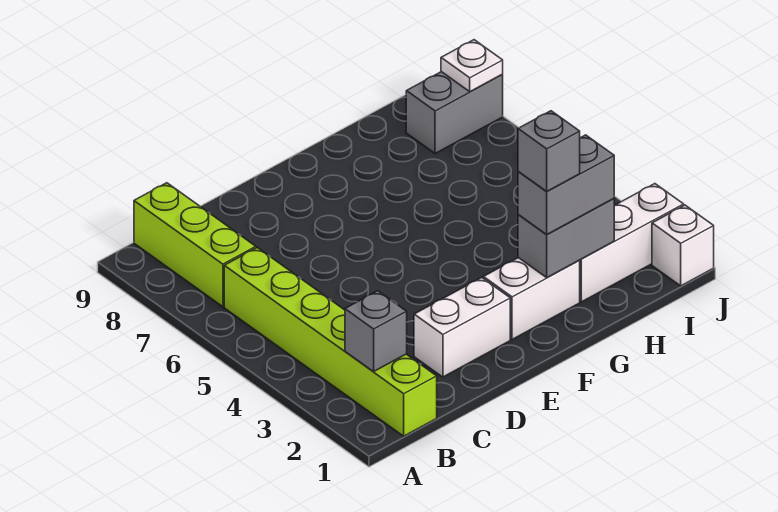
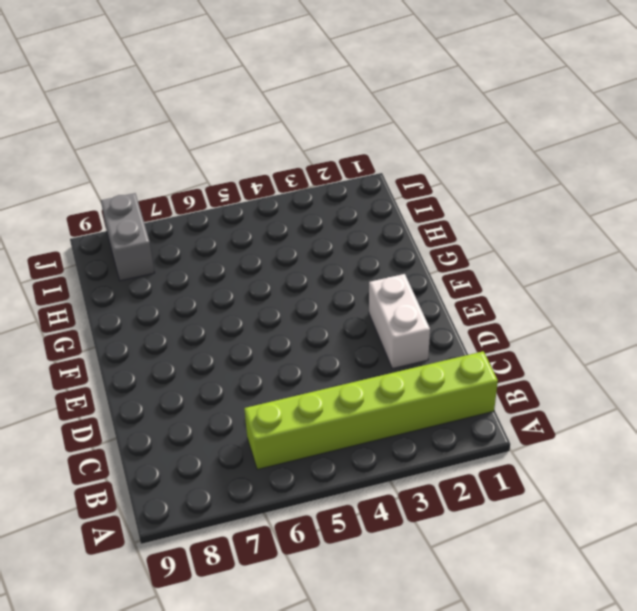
none -> lime 1x3 brick [134,183,256,307]
none -> white 1x2 brick [483,258,580,339]
none -> white 1x3 brick [579,184,684,302]

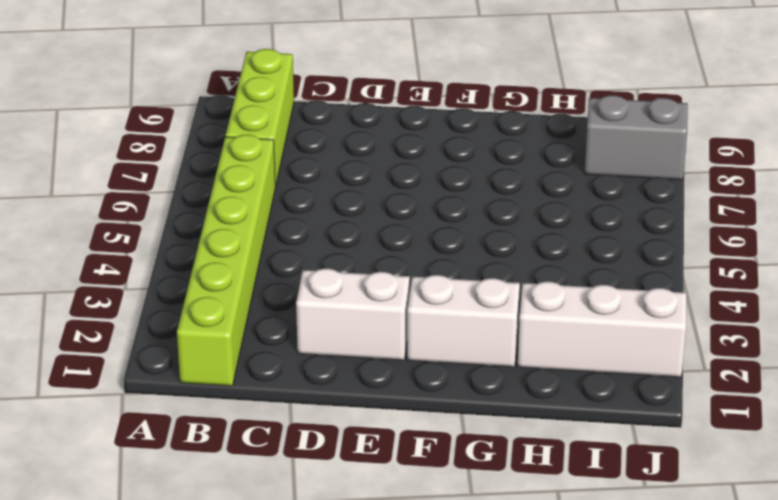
none -> white 1x1 brick [652,205,714,286]
none -> grey 1x1 brick [345,291,407,372]
none -> grey 1x2 brick [518,199,615,277]

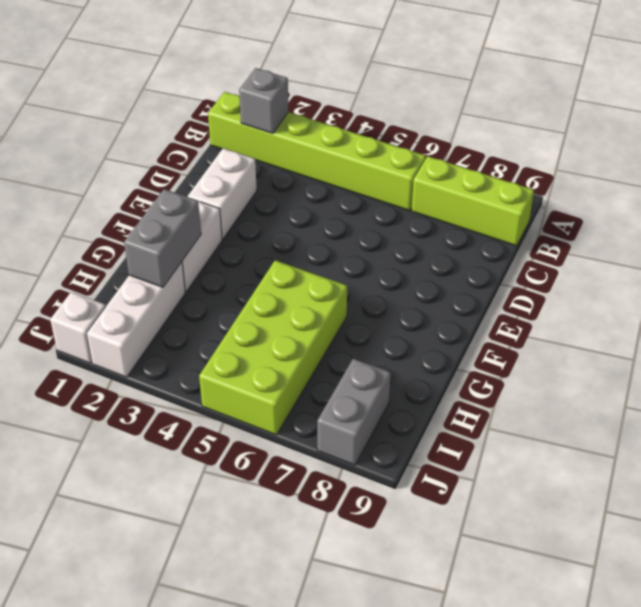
lime 2x4 brick [199,260,347,435] -> none
none -> white 1x1 plate [441,40,503,92]
none -> grey 1x2 brick [518,135,614,235]
none -> grey 1x1 brick [518,111,580,192]

